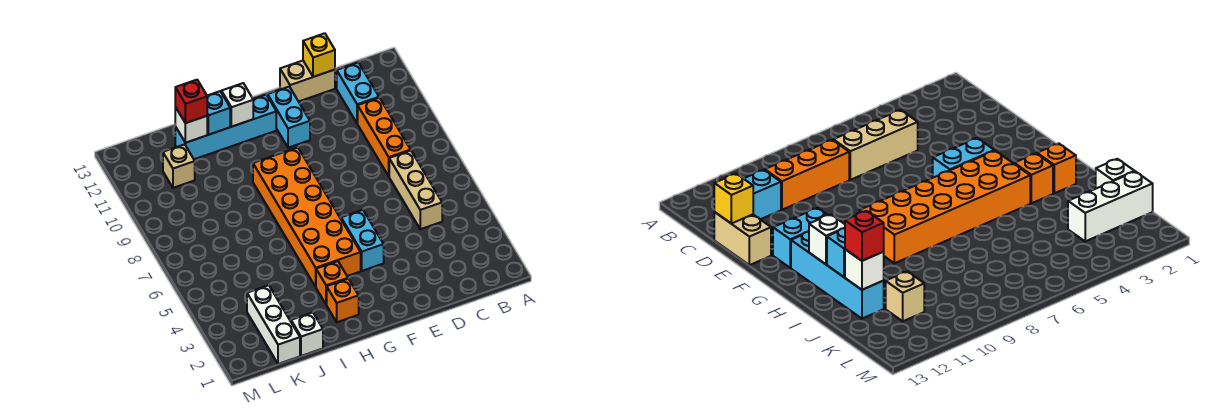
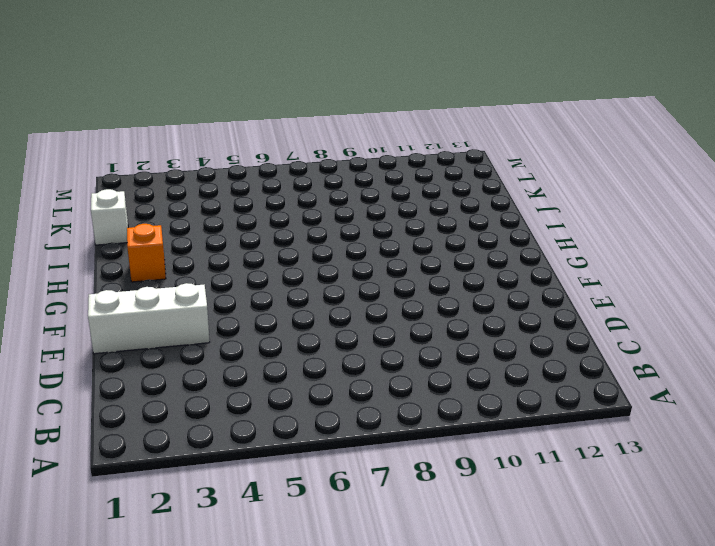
white 1x3 brick [88,283,210,354] -> white 1x3 brick moved to [247,285,300,364]
none -> tan 1x3 brick [389,151,442,229]
none -> orange 1x3 brick [358,98,411,176]
none -> cyan 1x2 brick [337,62,379,124]

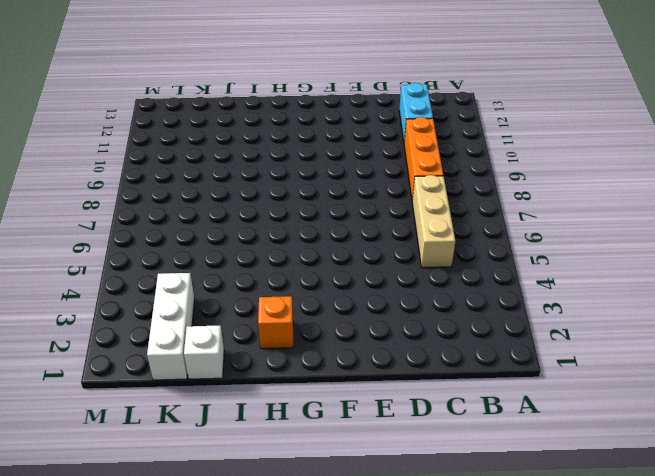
none -> tan 1x2 brick [280,61,335,102]
none -> cyan 1x2 brick [341,210,384,271]
none -> cyan 1x2 brick [268,87,310,148]

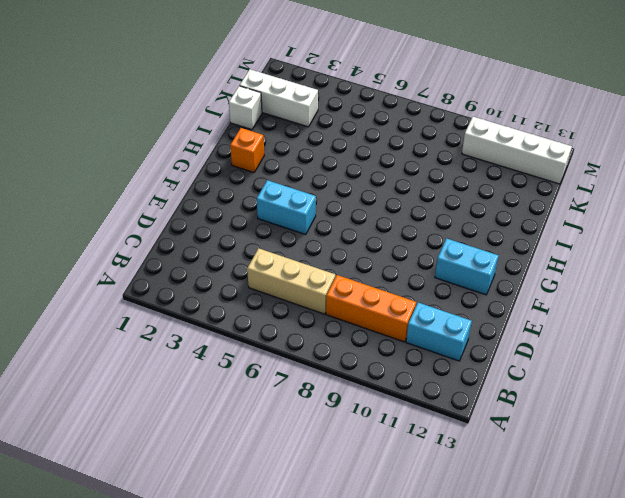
white 1x4 brick [462,117,572,184] -> none
none -> tan 1x2 brick [280,61,335,102]
none -> orange 2x6 brick [253,147,361,287]
none -> cyan 1x4 brick [175,95,276,159]

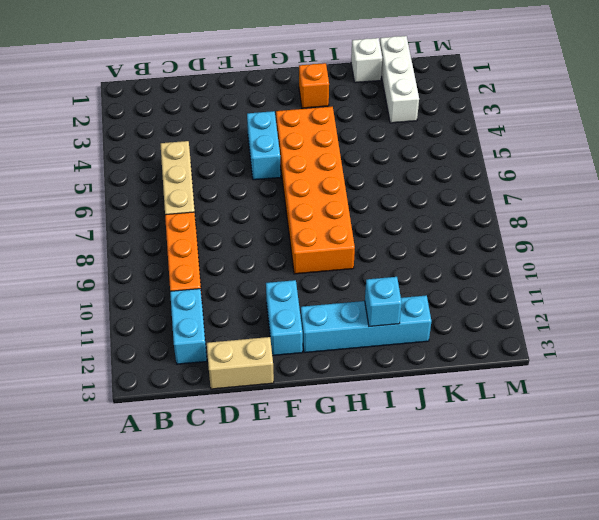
none -> orange 1x1 brick [316,261,348,305]
none -> tan 1x1 brick [163,144,195,188]
none -> yellow 1x1 brick [303,33,335,77]

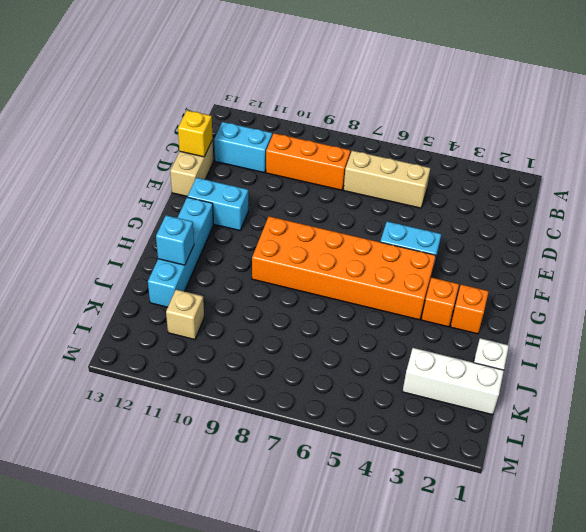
none -> white 1x1 brick [221,83,253,127]
none -> white 1x1 brick [175,107,207,143]
none -> red 1x1 brick [175,80,207,123]

